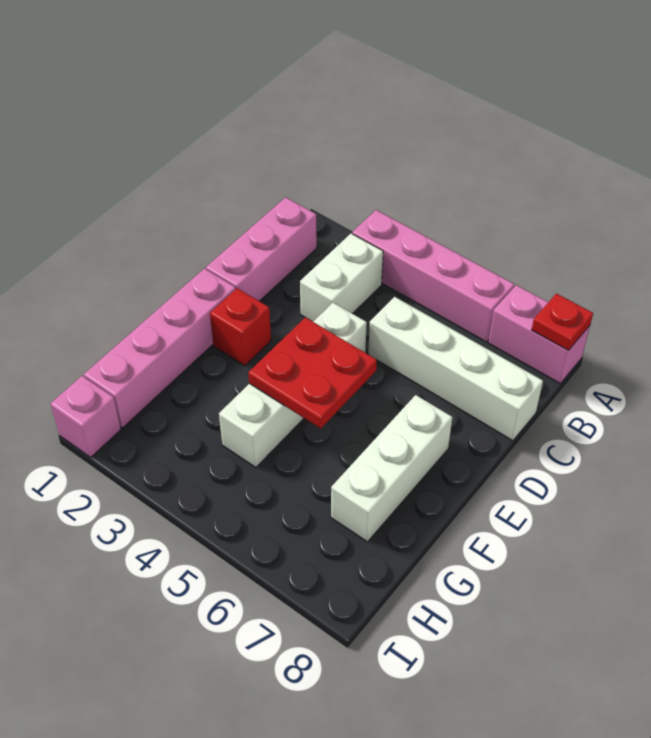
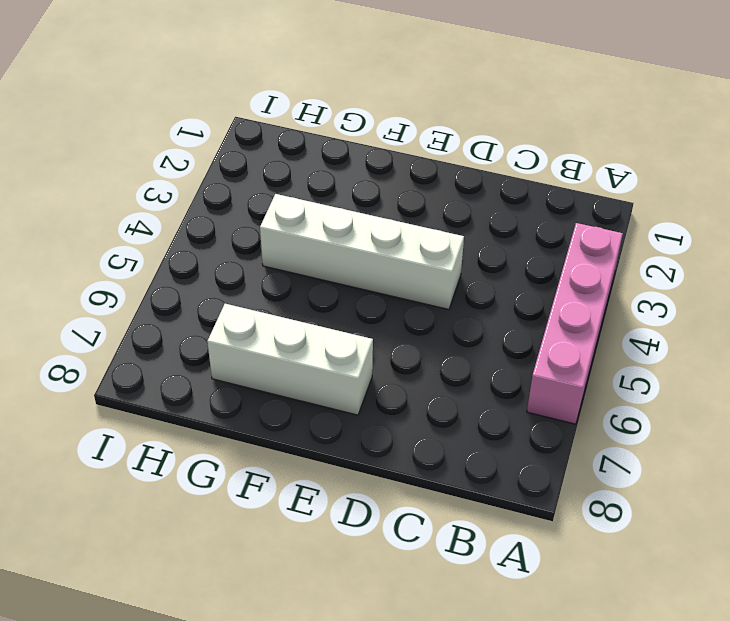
none -> pink 1x2 brick [488,285,590,383]
none -> pink 1x3 brick [206,197,317,301]
none -> white 1x2 brick [300,233,383,321]

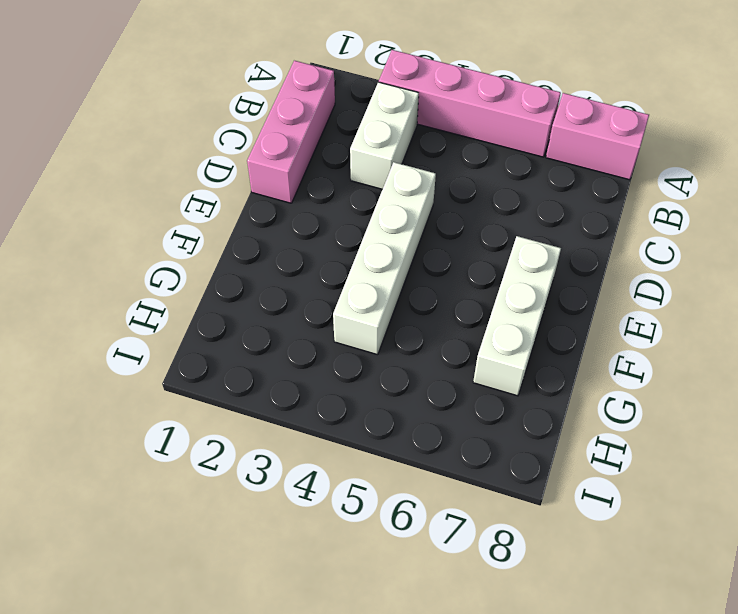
none -> white 1x4 brick [368,297,543,441]
none -> pink 1x4 brick [84,269,236,428]
none -> red 1x1 brick [210,288,271,366]

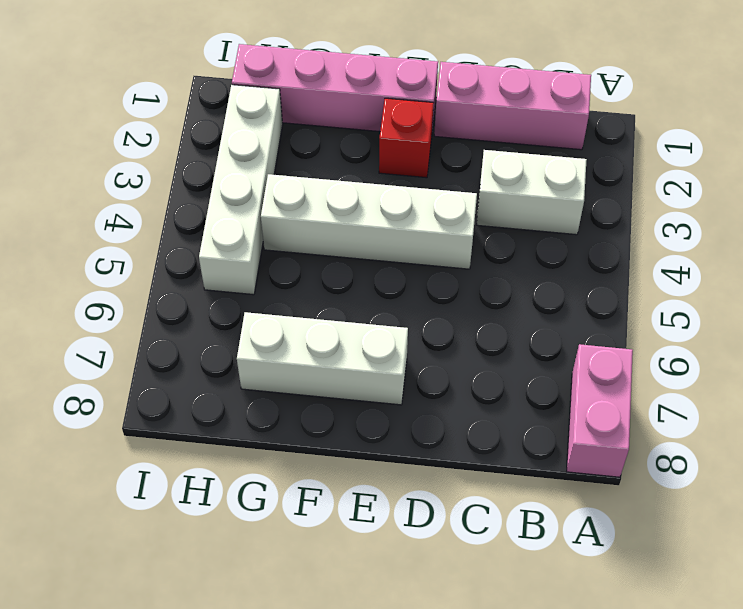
white 1x4 brick [199,85,283,295] -> white 1x4 brick moved to [368,297,543,441]
none -> pink 1x4 brick [352,210,514,342]
none -> pink 1x1 brick [50,376,121,457]
none -> red 1x1 plate [532,294,593,350]

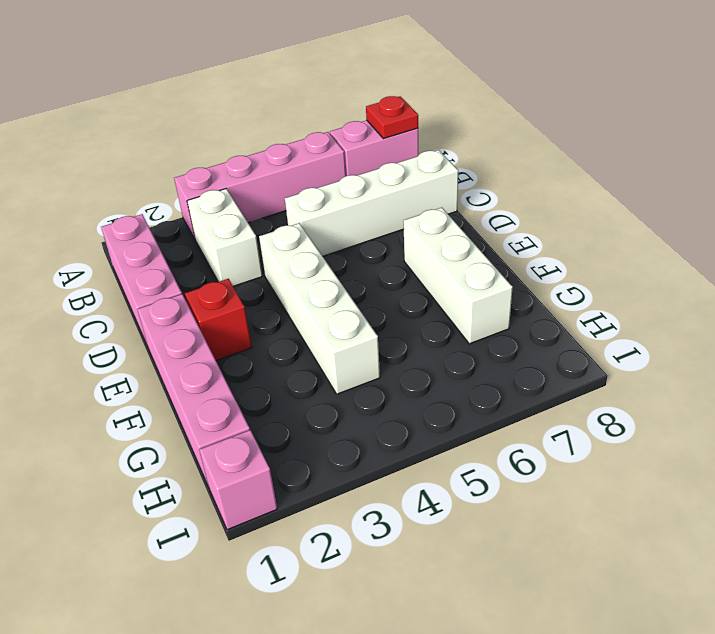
none -> red 2x2 plate [248,317,377,428]

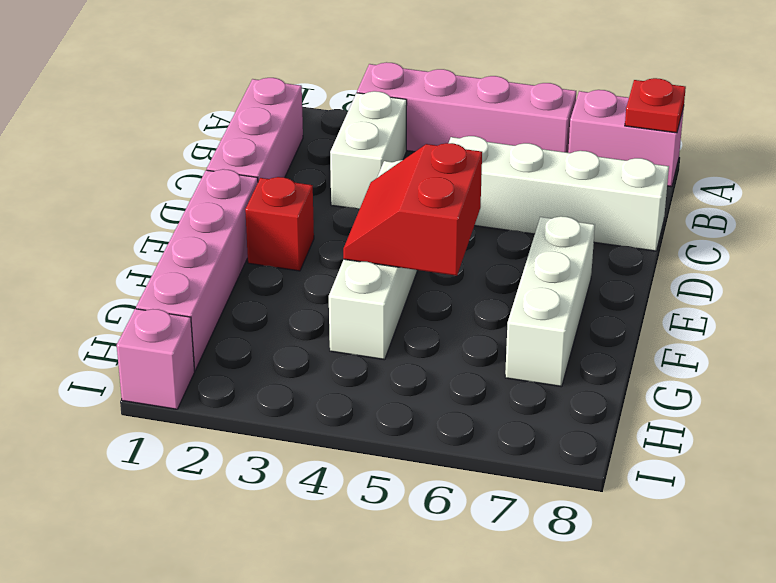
red 2x2 slope [343,143,482,276] -> red 2x2 plate [248,317,377,428]

